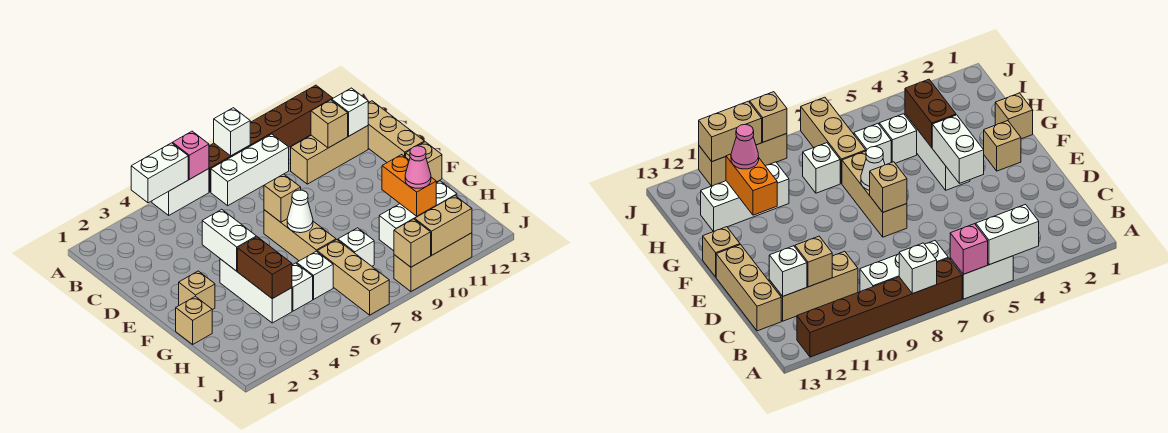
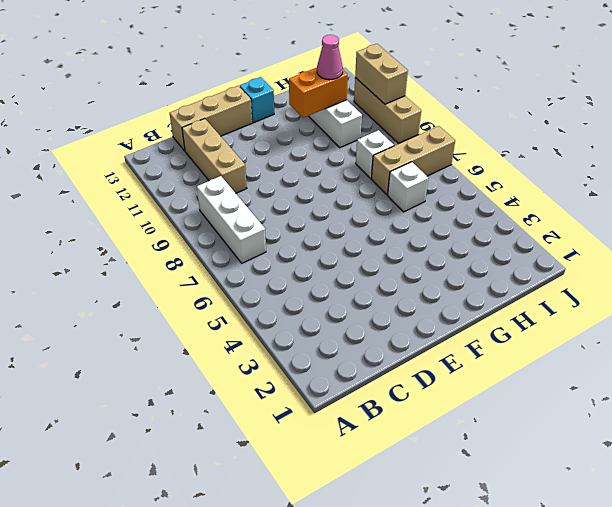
cyan 1x1 brick [240,77,274,123] -> tan 1x1 brick [406,142,442,182]
none -> white 1x2 brick [152,169,209,215]
none -> brown 1x6 brick [209,85,333,192]
none -> tan 1x3 brick [264,210,336,261]

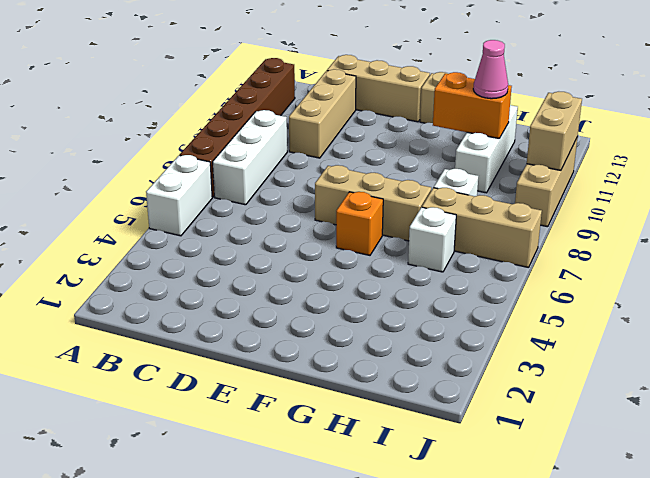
orange 1x1 brick [336,192,383,255] -> none
none -> tan 1x1 brick [179,271,215,310]
none -> white 1x3 brick [220,259,292,323]
none -> tan 1x1 brick [176,296,212,344]

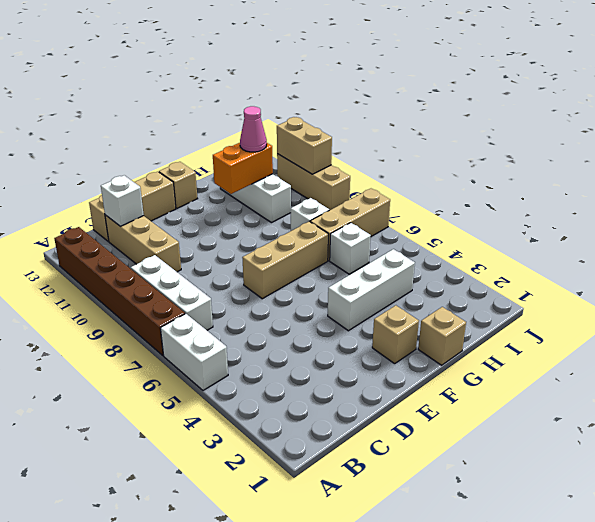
none -> white 1x1 brick [292,263,313,311]
none -> white 1x2 brick [131,143,188,203]
none -> pink 1x1 brick [172,131,209,179]

